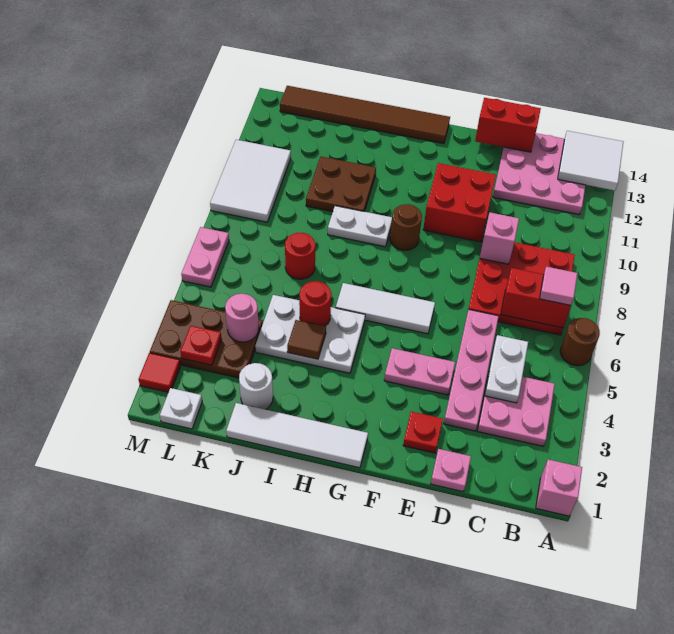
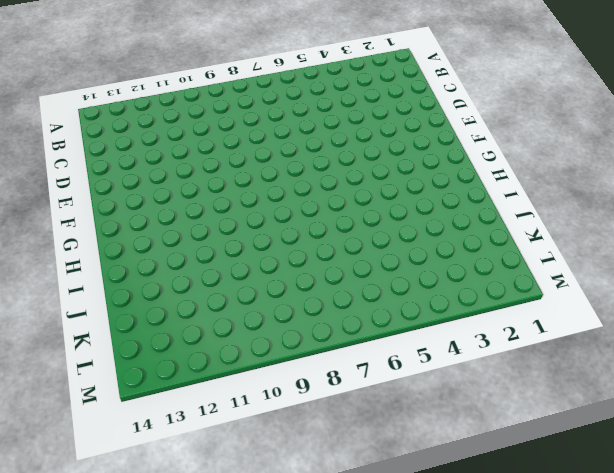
none -> pink 1x1 brick [536,460,582,516]
none -> brown 1x1 round brick [560,318,600,366]
none -> pink 2x2 plate [477,375,555,446]
none -> red 3x3 plate [469,242,575,335]

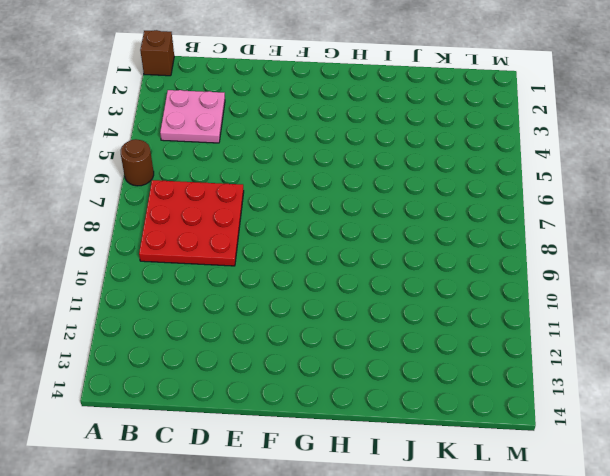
brown 1x1 brick [140,30,174,76] -> pink 1x1 brick [536,460,582,516]
none -> pink 3x3 plate [493,133,586,215]
none -> pink 1x1 plate [431,449,471,492]
none -> pink 1x4 plate [444,309,499,431]
none -> red 1x1 plate [403,411,443,453]

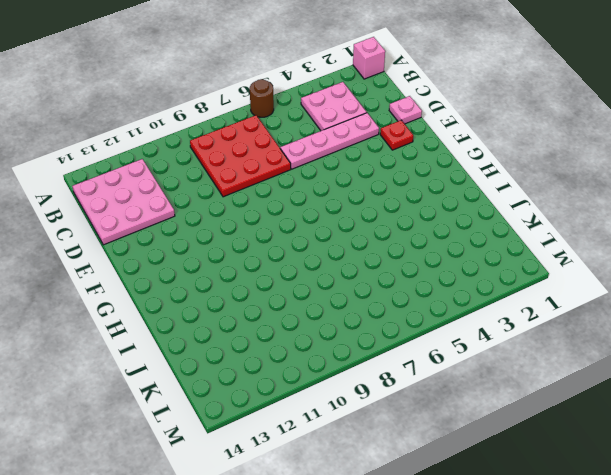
none -> pink 1x2 plate [384,348,455,395]
none -> red 2x2 brick [423,163,496,242]
none -> white 1x3 tile [336,283,435,334]
none -> white 1x4 tile [226,403,368,468]

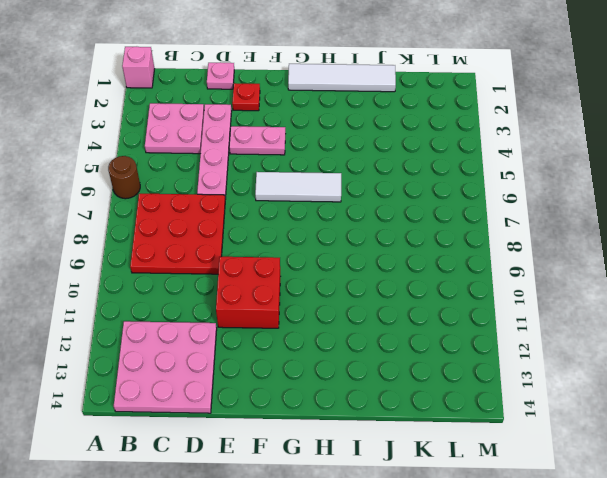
none -> brown 1x1 round brick [390,204,422,250]
none -> brown 1x6 tile [280,86,450,144]
none -> white 2x3 plate [255,295,365,373]
none -> white 1x2 plate [328,206,392,247]

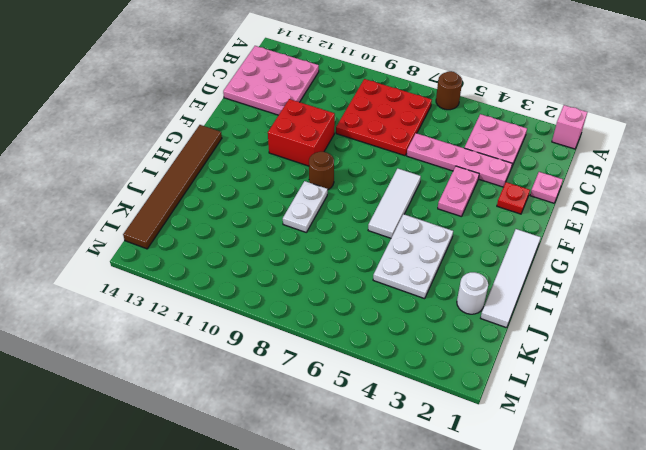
none -> brown 2x2 plate [306,157,376,212]
none -> red 1x1 round brick [285,233,315,279]
none -> brown 2x3 plate [150,300,263,378]
none -> white 1x1 plate [160,388,202,429]

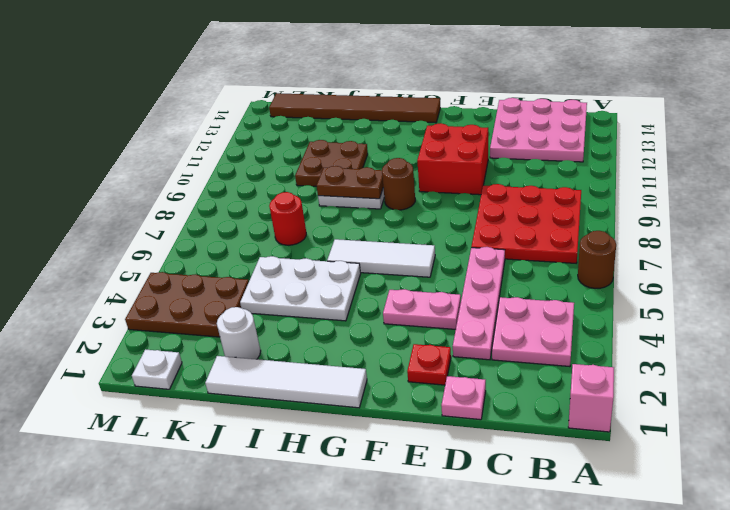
brown 1x2 plate [317,166,383,199] -> none
none -> white 2x3 tile [210,140,291,222]
none -> red 1x1 tile [138,353,181,392]
none -> pink 1x2 plate [181,227,229,287]
none -> white 2x2 tile [558,131,623,191]

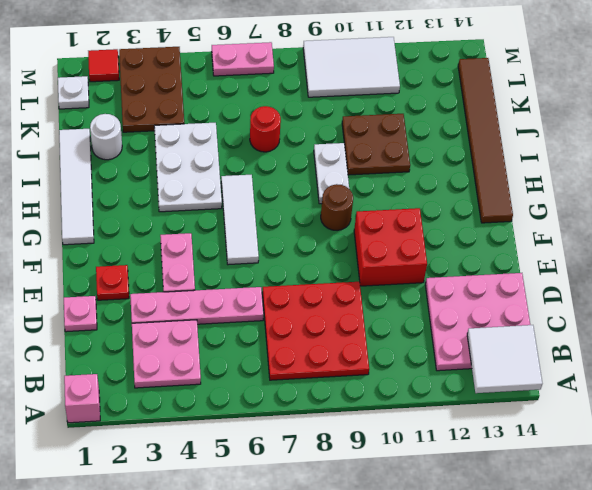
none -> brown 1x1 round brick [560,318,600,366]
none -> red 1x2 brick [501,268,571,328]
none -> white 1x2 plate [485,335,528,403]
none -> pink 1x1 brick [480,212,519,264]

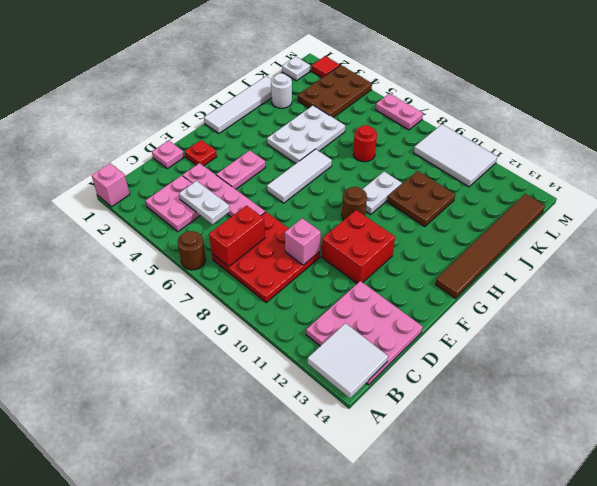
none -> red 1x2 brick [475,98,541,152]
none -> brown 1x1 tile [287,320,326,359]
none -> red 1x1 round brick [299,281,331,326]
none -> pink 1x1 round brick [225,294,259,342]

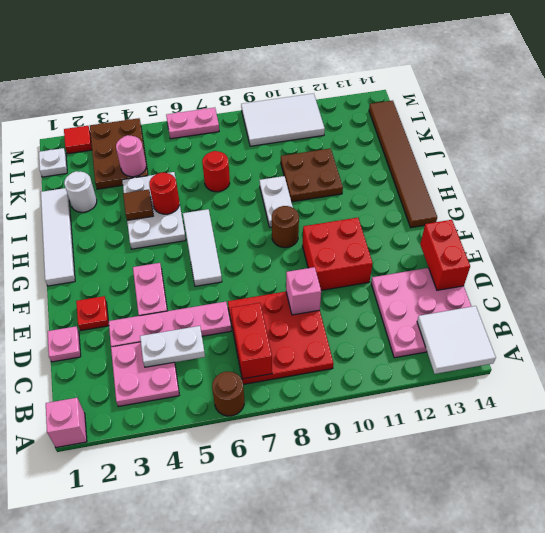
none -> red 1x1 plate [180,326,221,365]
none -> pink 1x1 tile [540,267,578,305]

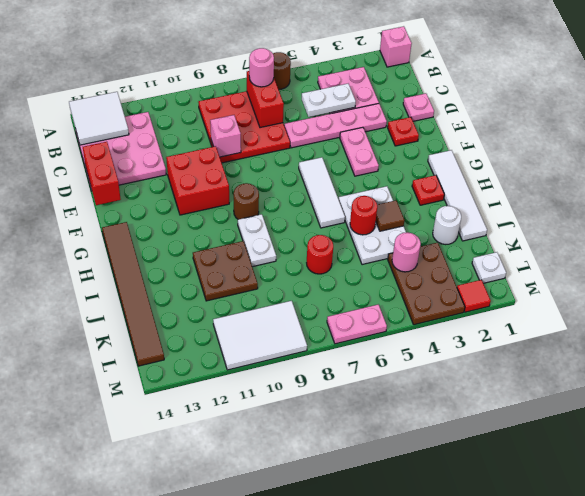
pink 1x1 round brick [249,48,274,87] -> pink 1x1 tile [540,267,578,305]
red 1x1 plate [412,175,444,205] -> red 1x1 plate moved to [180,326,221,365]

